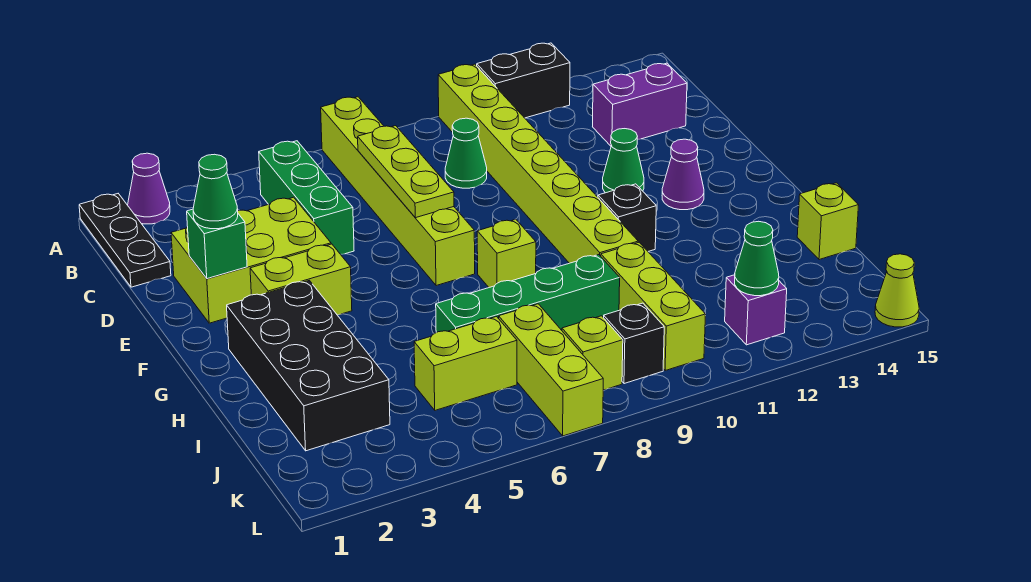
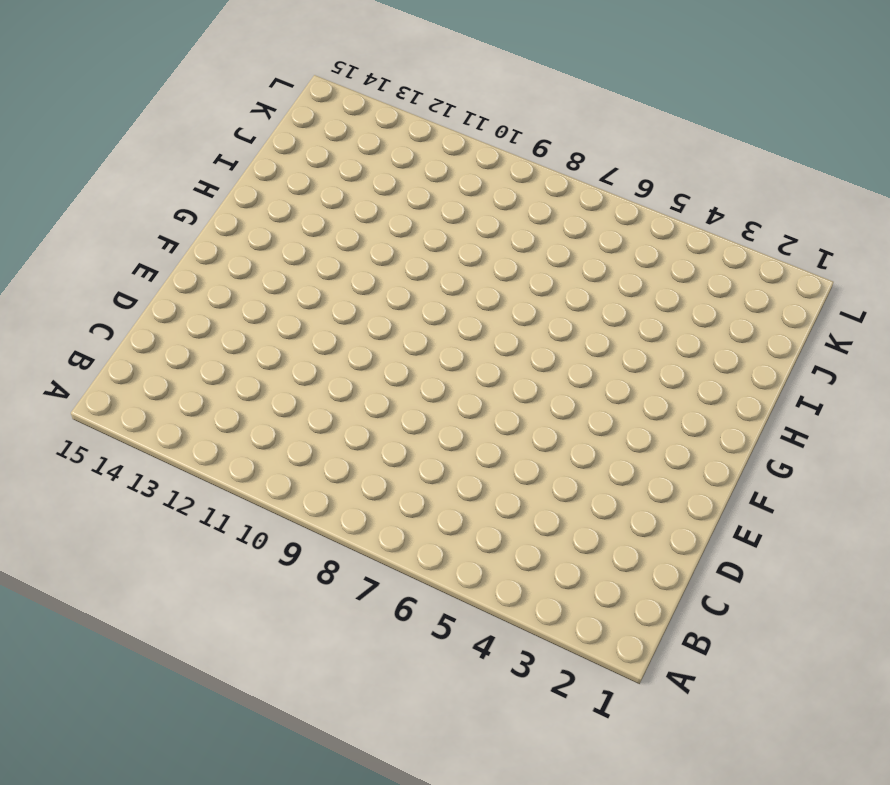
none -> black 1x3 plate [79,194,171,287]
none -> purple 1x1 cone [128,153,170,224]
none -> lime 1x6 brick [321,97,475,286]

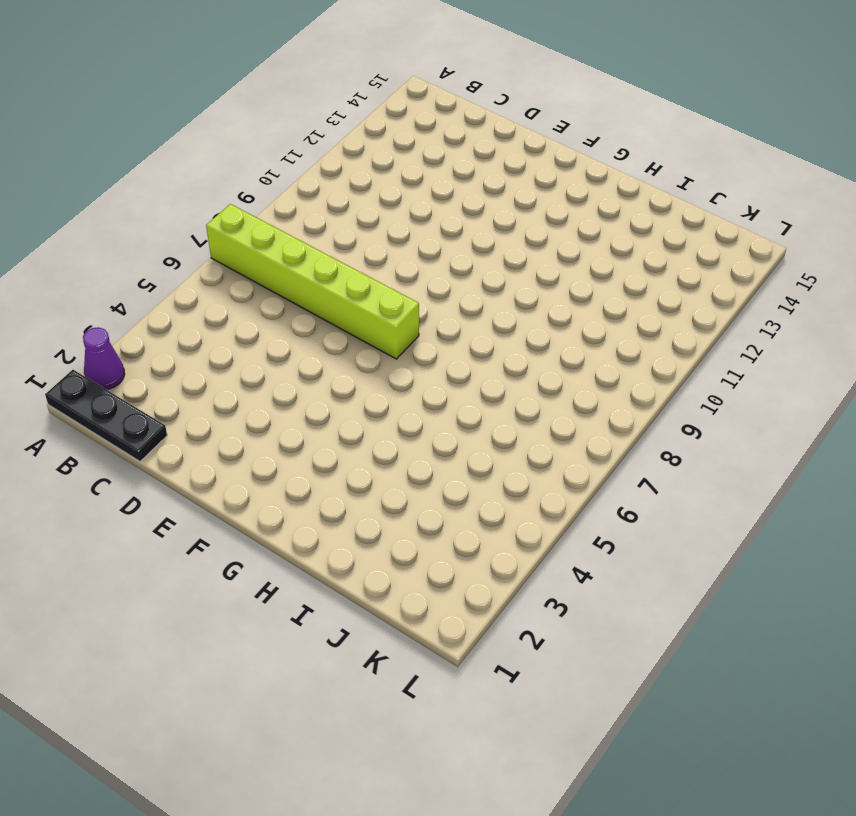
none -> lime 1x8 brick [438,64,638,263]
none -> black 1x2 brick [477,43,570,118]
none -> green 1x3 brick [259,141,354,254]

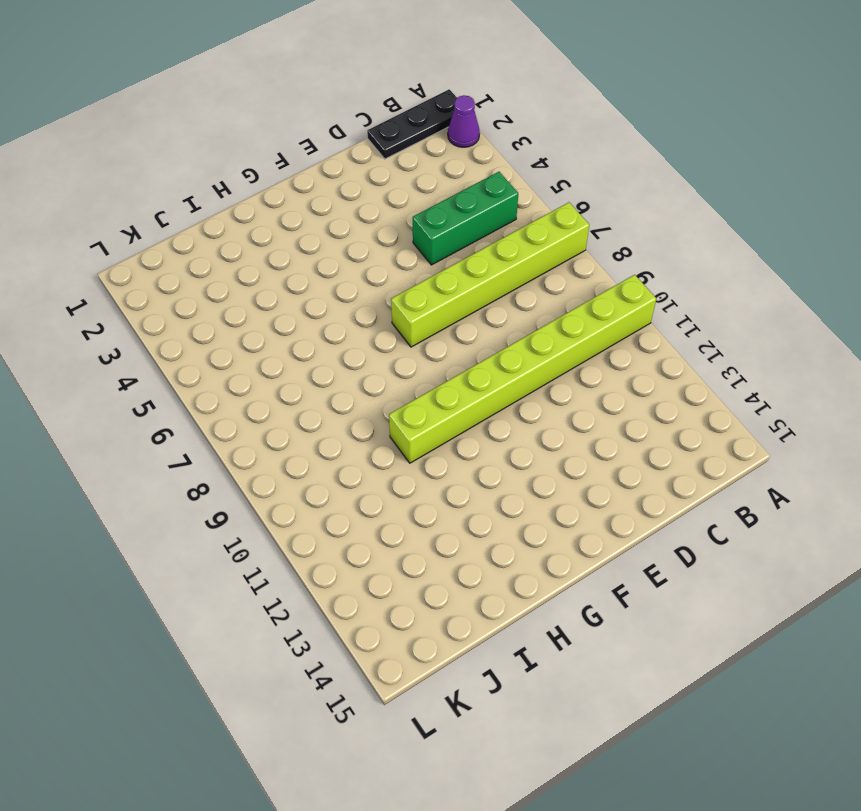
none -> black 1x2 brick [477,43,570,118]
none -> green 1x1 cone [445,118,487,188]
none -> purple 1x2 brick [593,63,687,146]

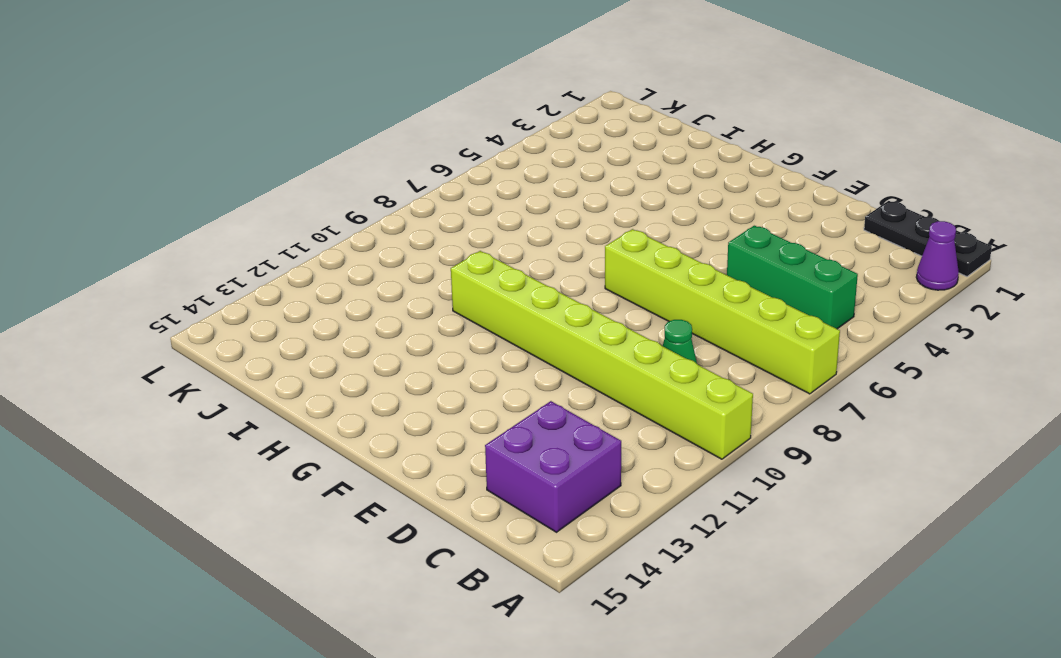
purple 2x2 brick [485,401,621,532] -> purple 1x2 brick [593,63,687,146]
none -> black 1x2 brick [477,43,570,118]
none -> lime 2x3 brick [171,197,331,323]
none -> green 1x1 cone [603,129,644,193]

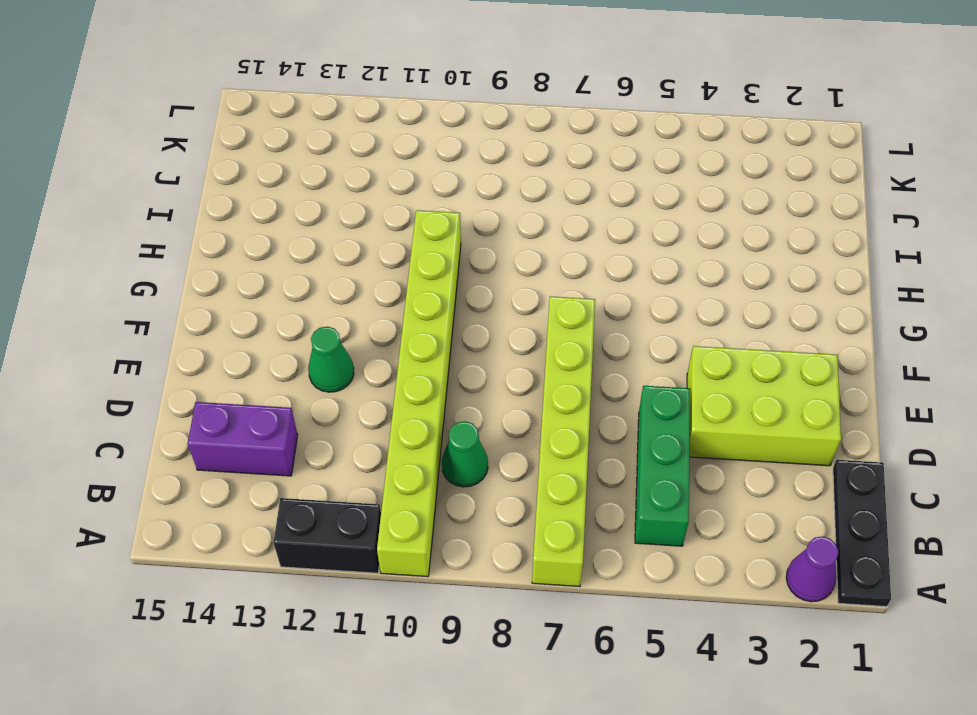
none -> lime 1x2 brick [250,244,352,315]
none -> purple 1x1 cone [662,139,704,210]
none -> black 2x4 brick [227,280,390,451]

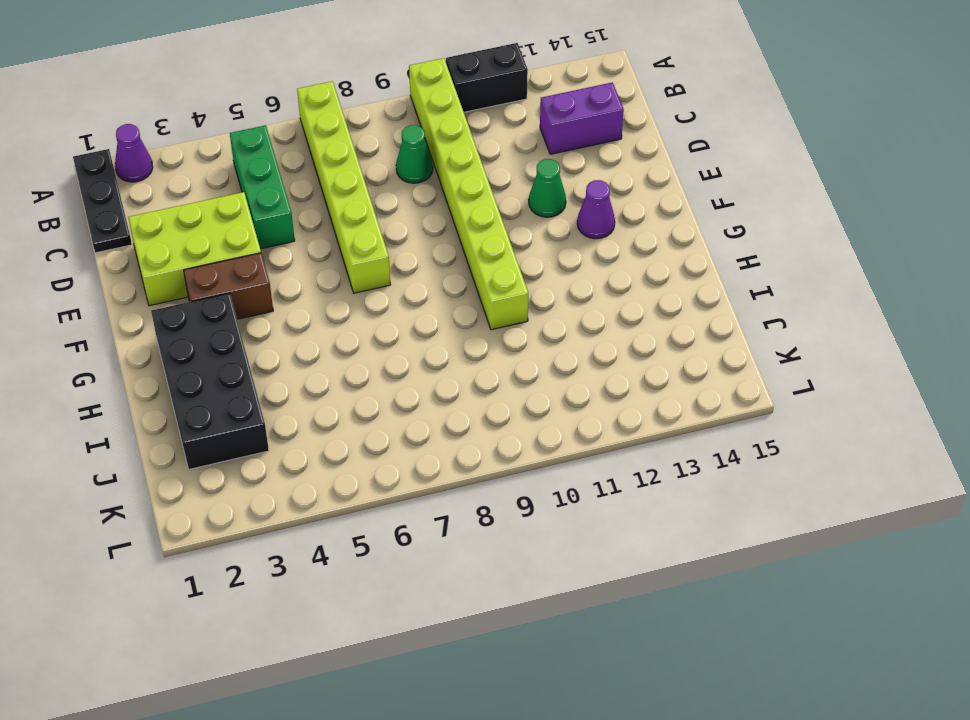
brown 1x2 brick [184,253,273,319] -> lime 1x2 brick [250,244,352,315]
none -> lime 1x1 brick [477,219,536,287]
none -> black 1x1 brick [598,184,656,251]
none -> green 1x4 brick [436,255,620,332]

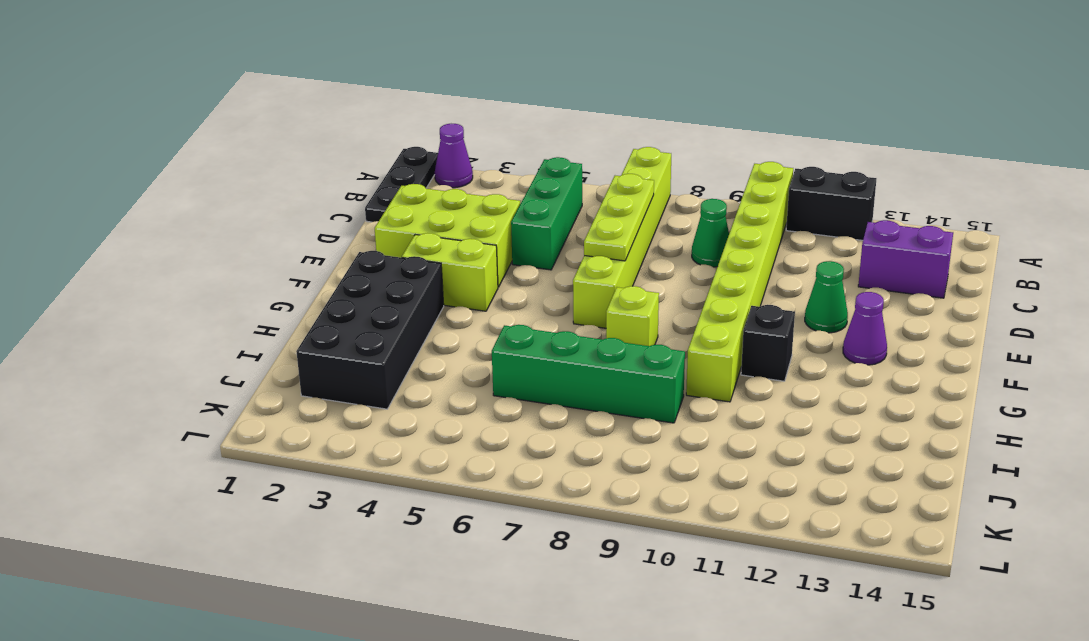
none -> lime 1x3 brick [601,242,706,371]
none -> lime 1x1 brick [797,183,859,260]
none -> lime 1x2 brick [414,317,517,410]

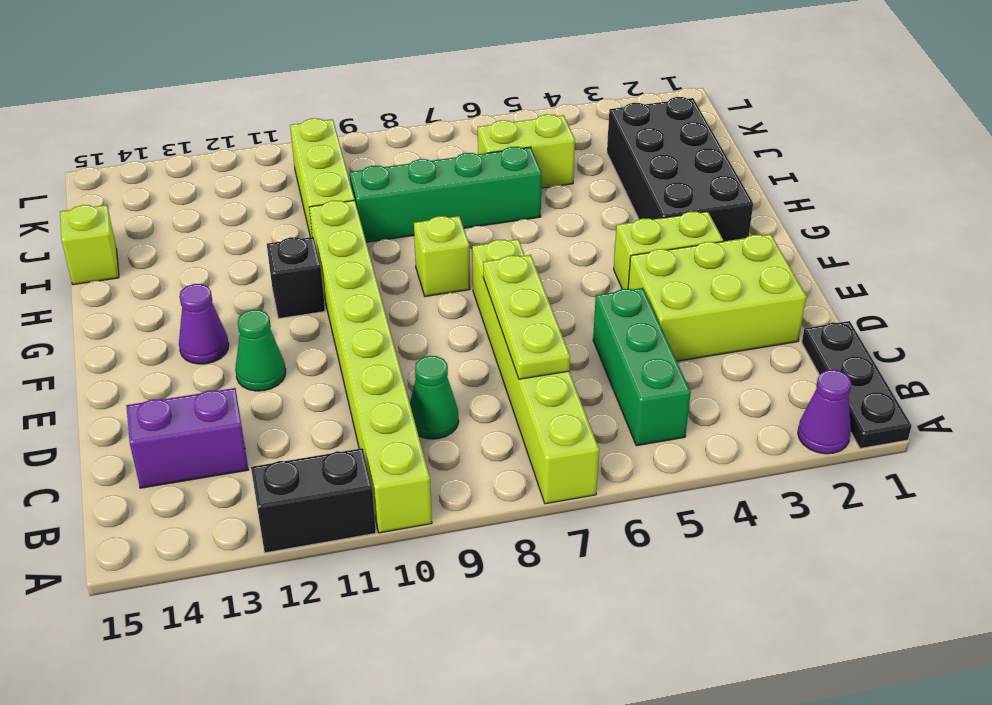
none -> lime 1x3 brick [499,304,603,436]
none -> lime 1x1 brick [562,316,623,390]
none -> black 1x1 brick [604,303,664,384]

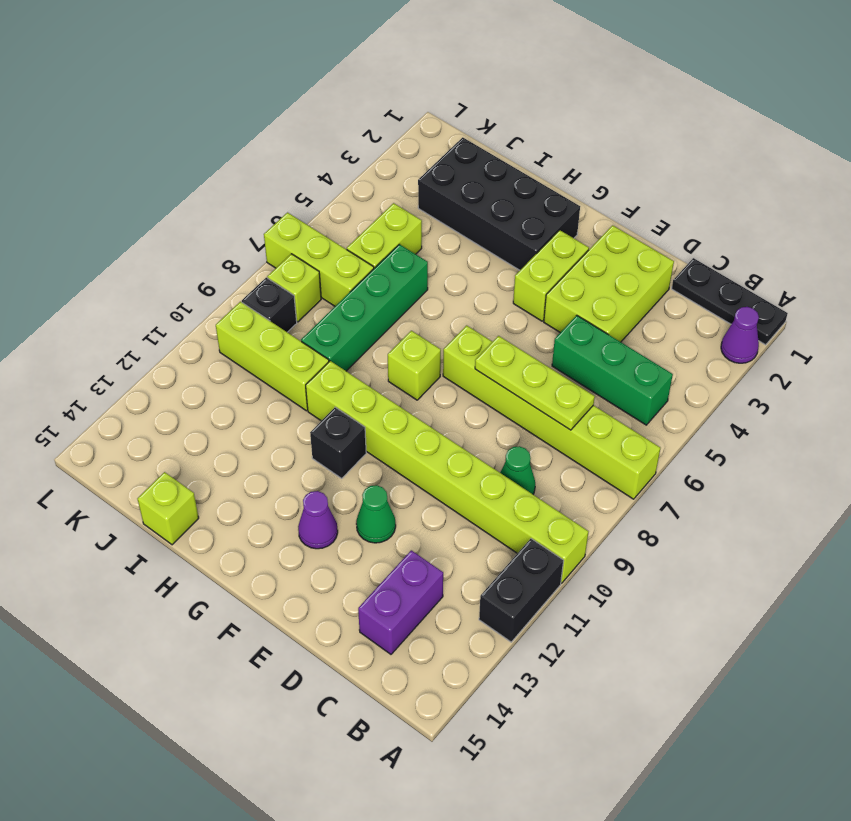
none -> purple 1x1 brick [725,275,787,345]
none -> lime 1x1 cone [875,254,919,327]
none -> green 1x1 brick [187,209,247,279]

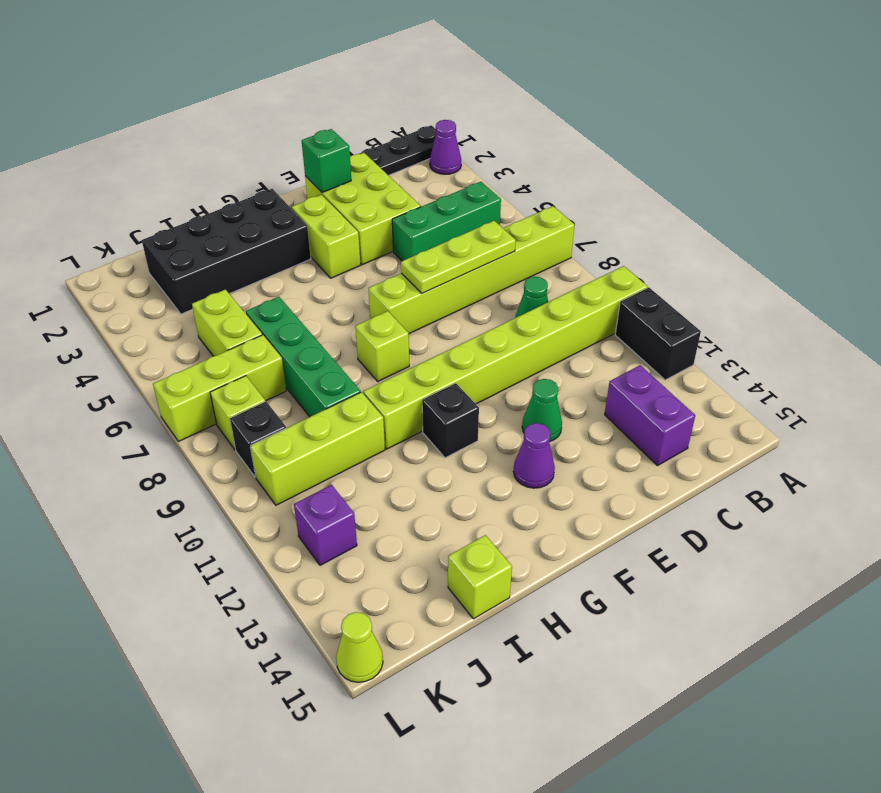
none -> green 1x1 cone [735,221,779,296]
none -> green 1x1 cone [193,154,238,229]

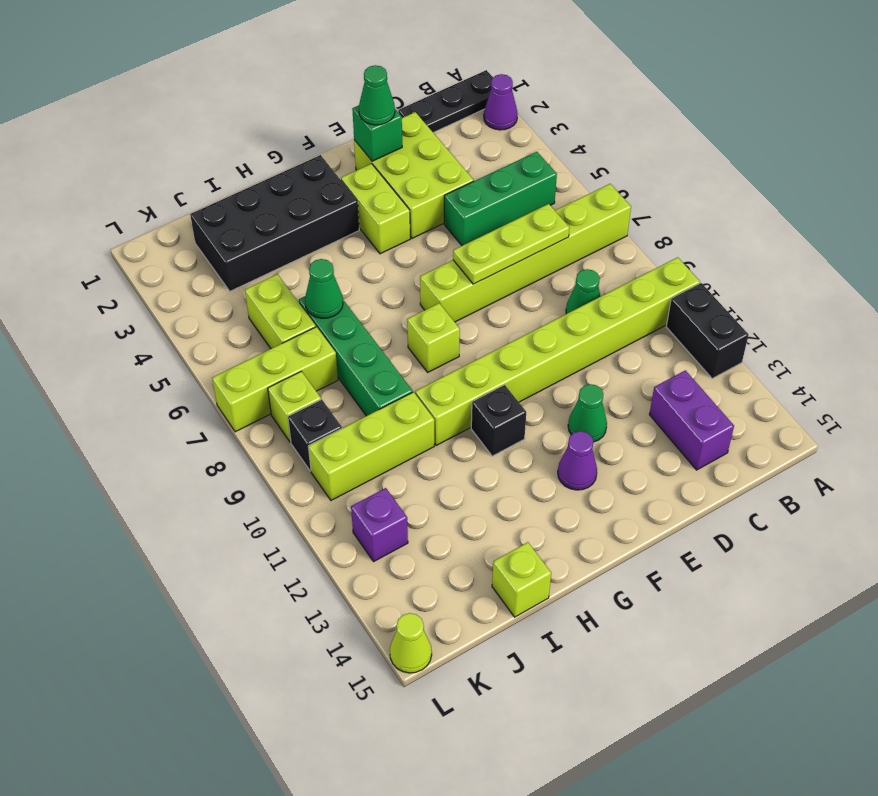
green 1x1 cone [305,259,343,319] -> green 1x1 cone moved to [735,221,779,296]

